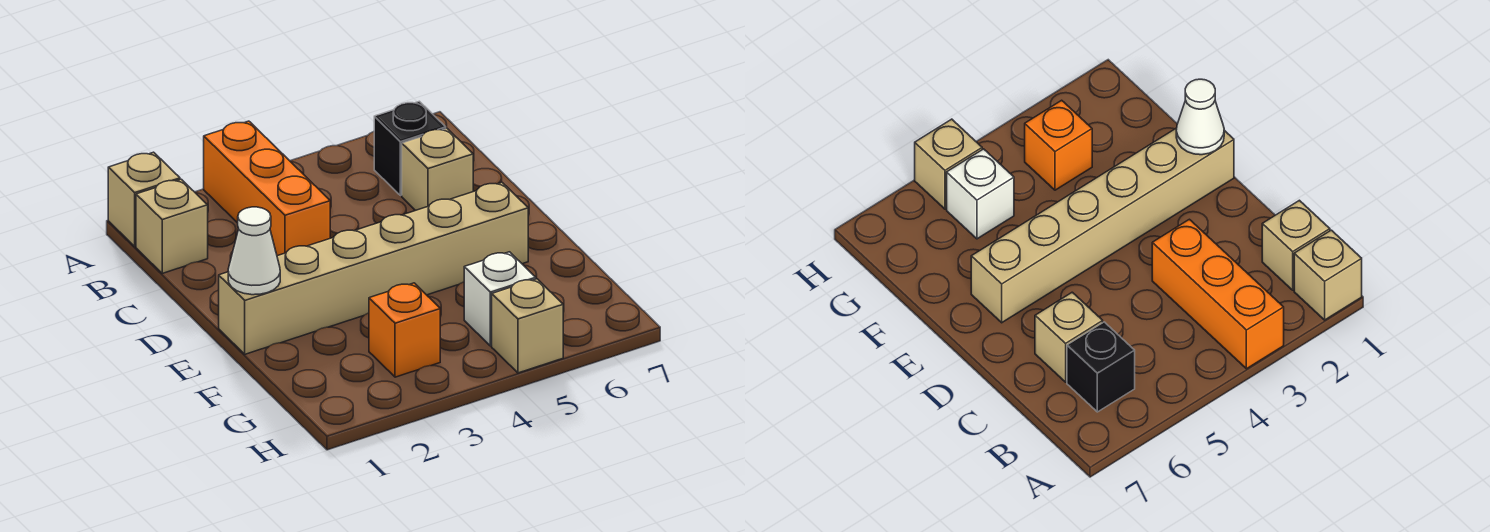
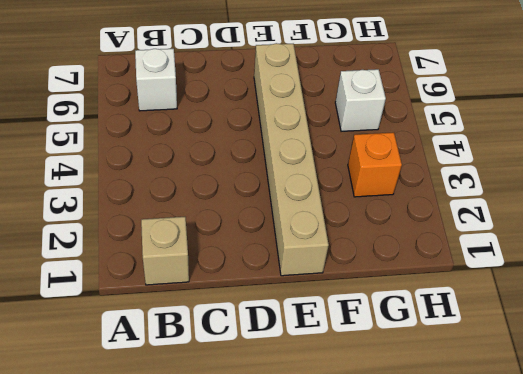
white 1x1 brick [135,49,177,111] -> black 1x1 brick [374,101,446,196]
none -> tan 1x1 brick [108,152,180,246]
none -> orange 1x3 brick [204,121,330,256]

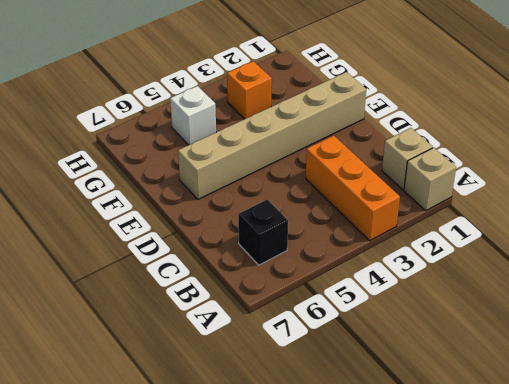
none -> tan 1x1 brick [402,128,473,211]
none -> tan 1x1 brick [492,279,563,373]

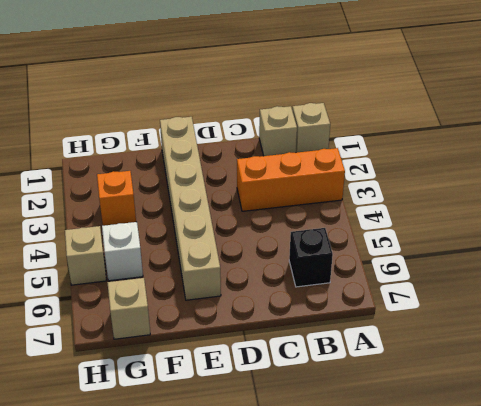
tan 1x1 brick [107,278,150,339] -> tan 1x1 brick moved to [402,128,473,211]
none -> white 1x1 cone [228,207,280,295]

